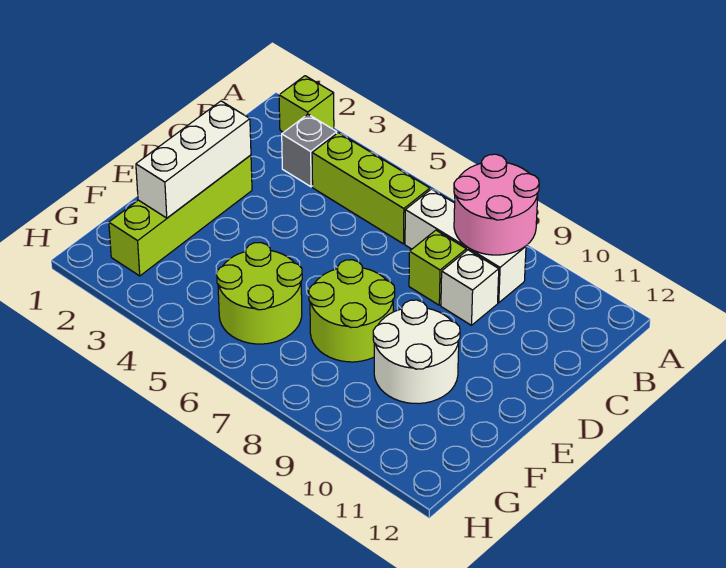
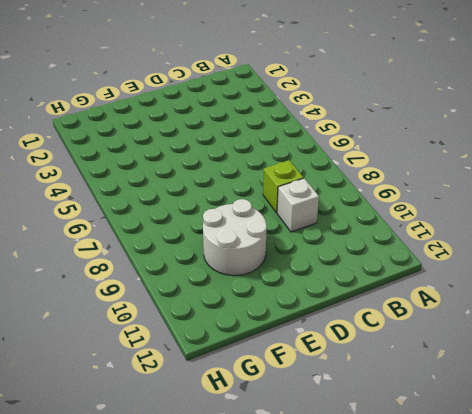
none -> lime 1x1 brick [279,76,334,132]
none -> grey 1x1 brick [282,114,337,187]
none -> lime 1x3 brick [312,133,430,244]

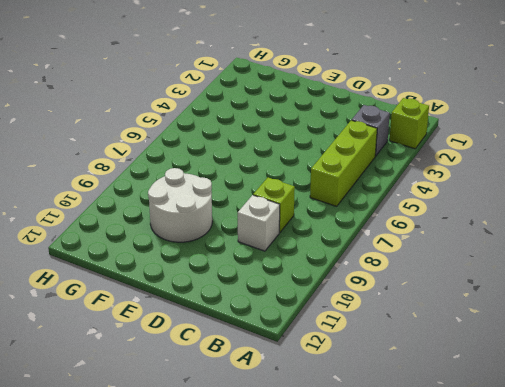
none -> white 1x3 brick [405,189,526,303]
none -> lime 1x4 brick [109,155,252,276]
none -> lime 2x2 round brick [309,260,395,362]

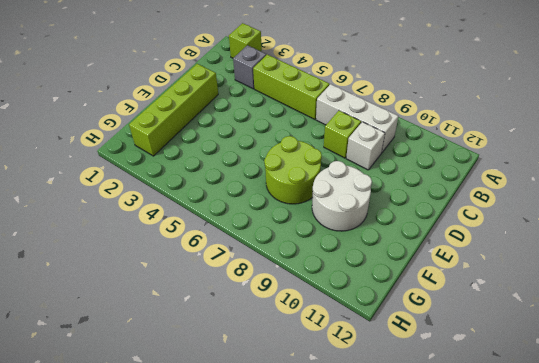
none -> lime 2x2 round brick [217,243,302,344]
none -> pink 2x2 round brick [454,154,539,255]
none -> white 1x3 brick [136,101,251,218]

